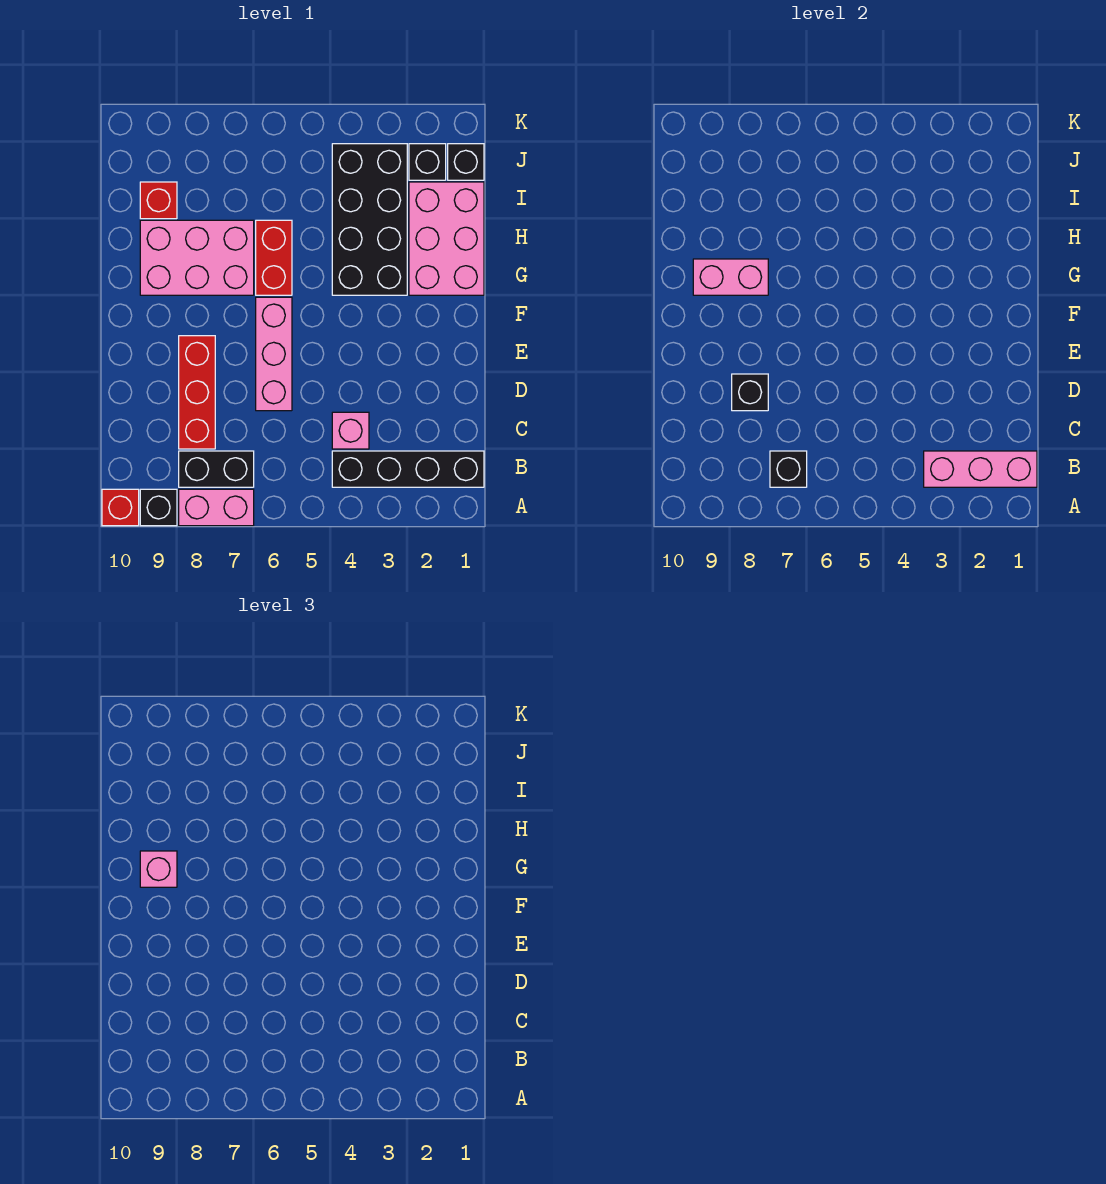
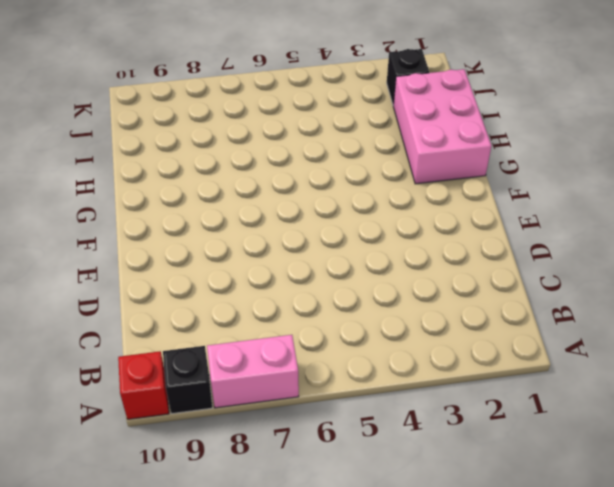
none -> black 1x4 brick [332,451,484,487]
none -> black 1x2 brick [179,451,254,487]
none -> pink 1x1 brick [332,412,369,449]

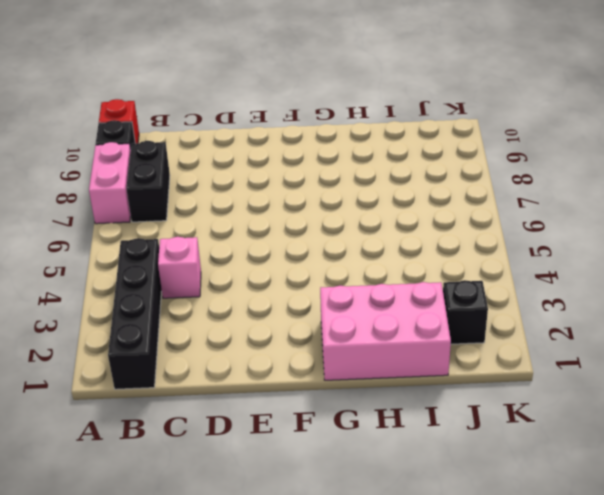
none -> red 1x3 brick [179,336,215,449]
none -> pink 1x3 brick [256,297,292,411]
none -> black 2x4 brick [332,144,407,295]

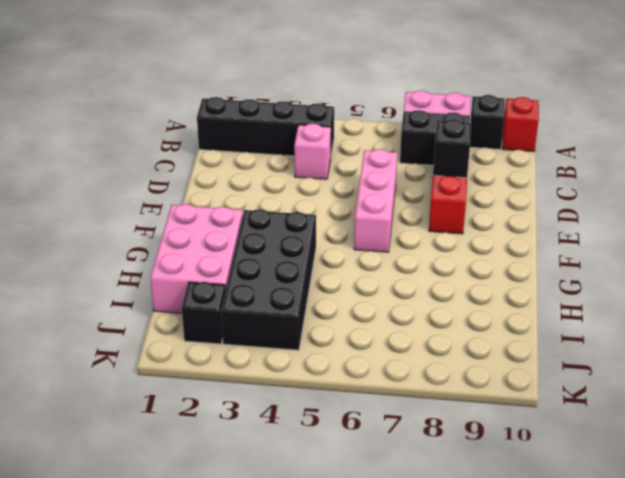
none -> red 1x2 brick [256,220,292,295]
none -> pink 2x3 brick [140,220,254,295]
none -> red 1x1 brick [140,182,177,219]

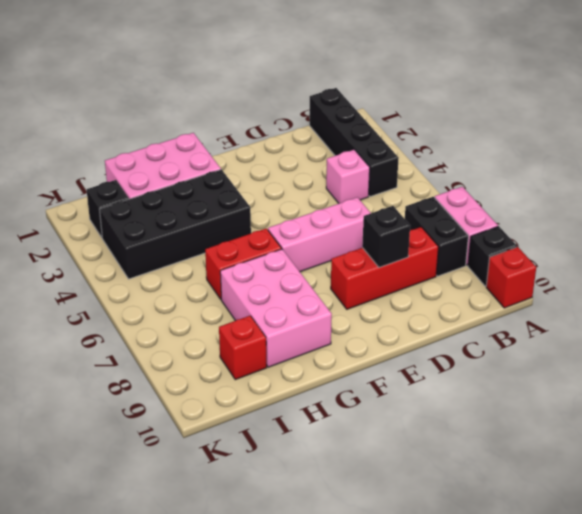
none -> black 1x1 brick [448,144,484,180]
none -> pink 1x3 brick [924,451,1037,487]
none -> black 1x1 brick [770,451,807,487]

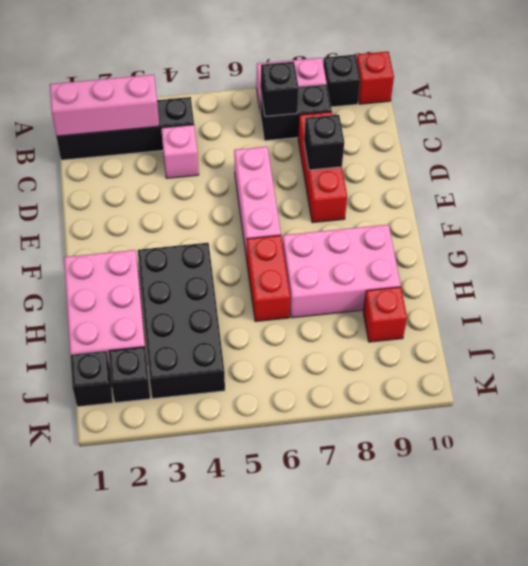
none -> pink 1x2 brick [693,259,768,295]
none -> pink 1x1 brick [140,851,177,887]

